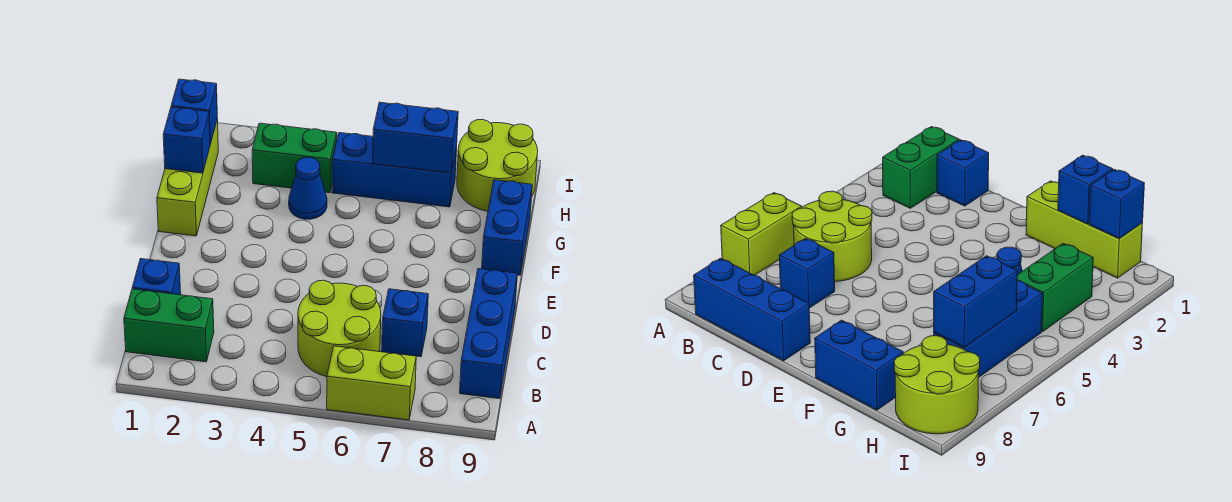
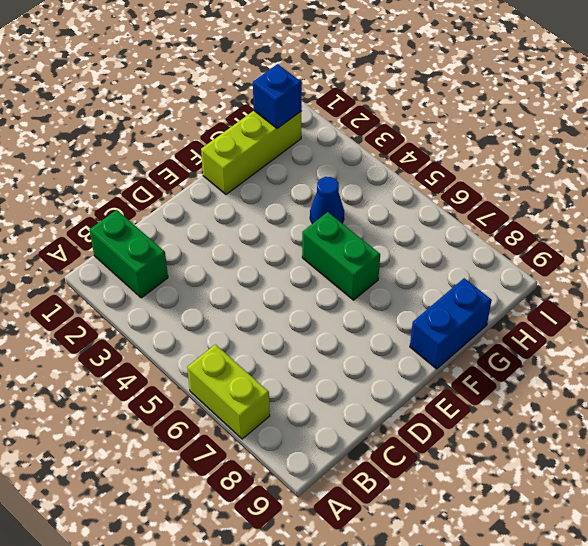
green 1x2 brick [302,212,380,300] -> green 1x2 brick moved to [252,123,337,193]
none -> lime 2x2 round brick [298,280,381,377]
none -> blue 1x3 brick [460,269,517,399]
none -> blue 1x1 brick [132,259,181,295]

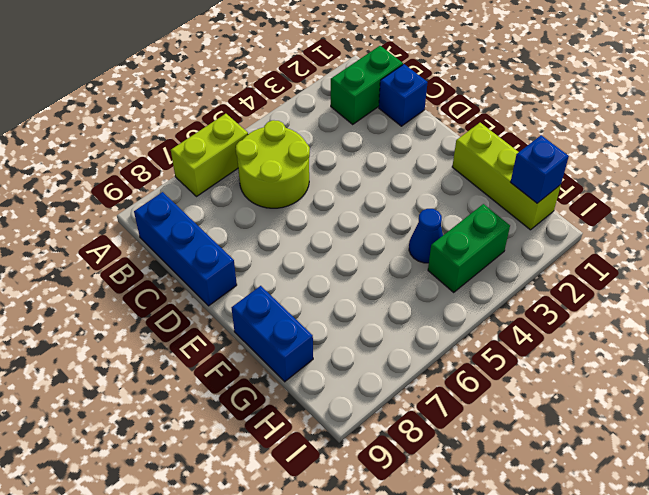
none -> blue 1x1 brick [382,289,428,357]
none -> blue 1x3 brick [332,133,457,207]
none -> lime 2x2 round brick [457,120,538,211]

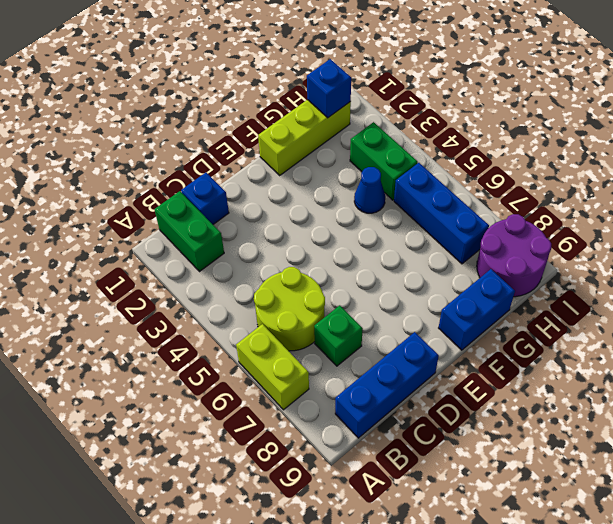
green 1x1 brick [314,305,363,366] -> blue 1x1 brick [382,289,428,357]
purple 2x2 round brick [477,214,551,297] -> lime 2x2 round brick [457,120,538,211]
none -> blue 1x1 brick [163,107,210,173]
none -> blue 1x2 brick [373,102,458,173]

